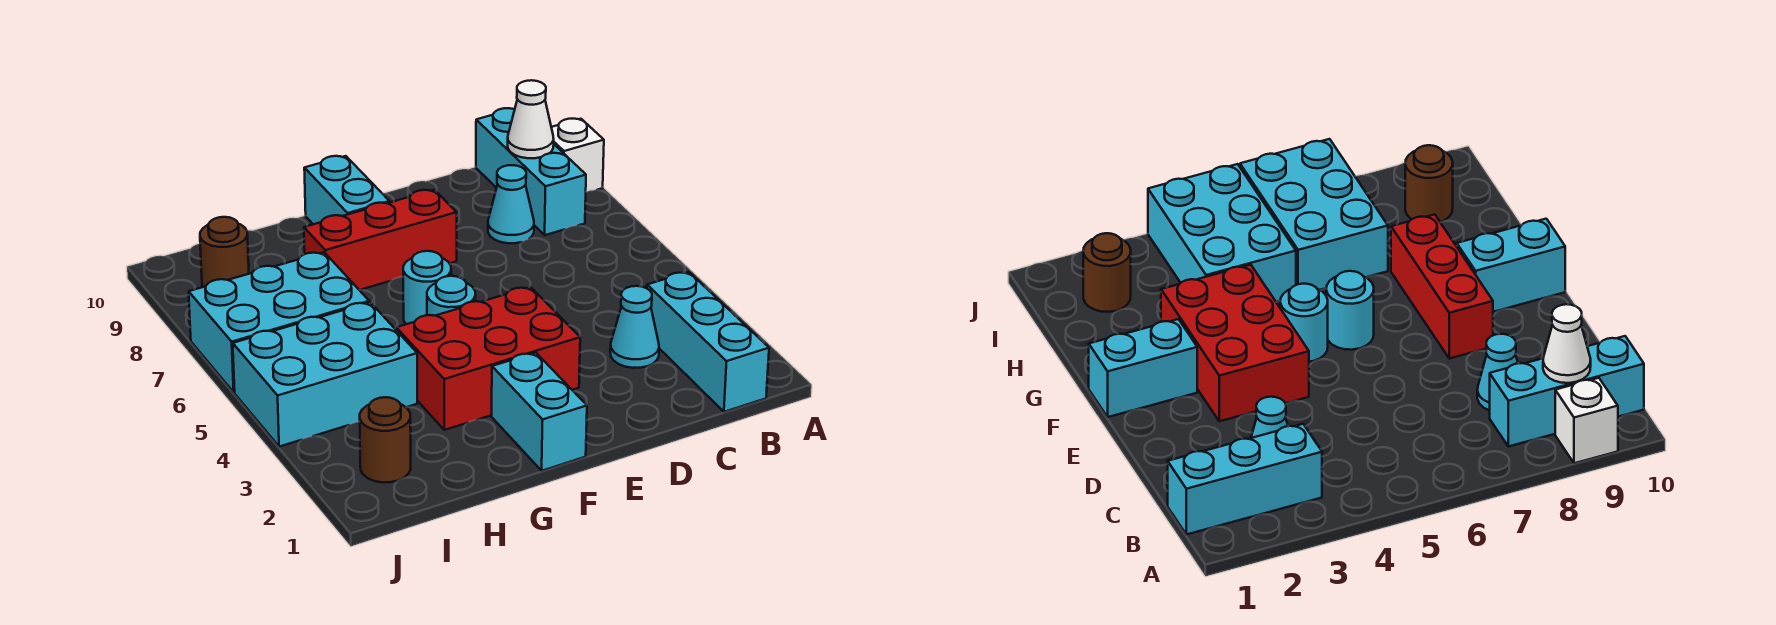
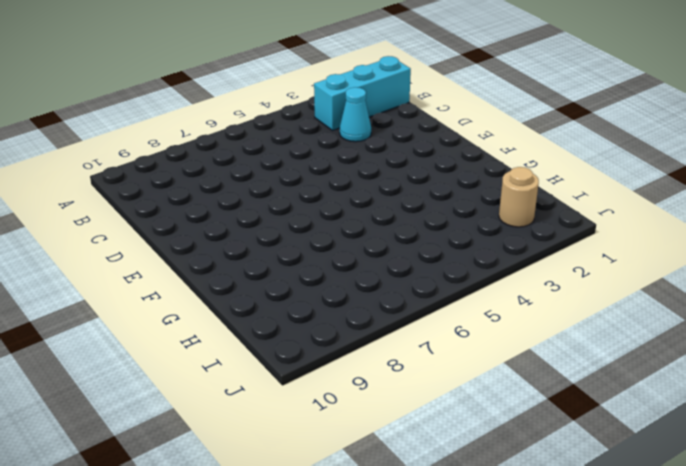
tan 1x1 round brick [499,167,539,227] -> brown 1x1 round brick [360,397,411,482]
none -> white 1x1 brick [551,119,604,192]
none -> cyan 1x3 brick [476,108,586,235]
none -> cyan 1x1 cone [488,165,534,243]

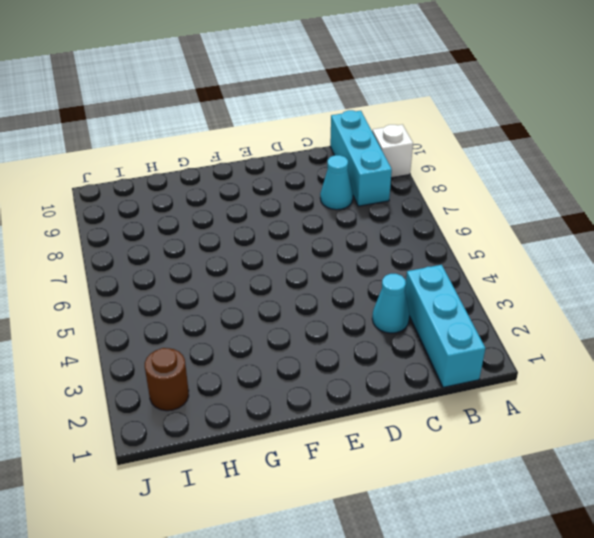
none -> red 2x3 brick [396,287,580,430]
none -> red 1x3 brick [304,190,457,290]
none -> cyan 1x2 brick [492,353,587,471]

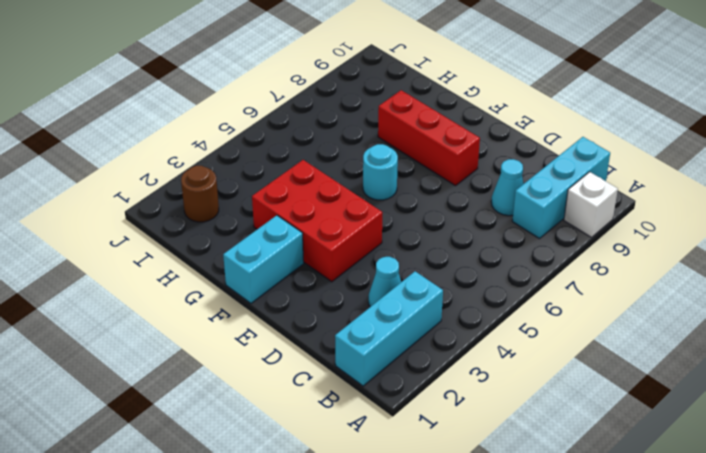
none -> cyan 1x1 round brick [427,276,475,316]
none -> cyan 1x2 brick [304,156,390,224]
none -> cyan 2x3 brick [233,302,417,447]

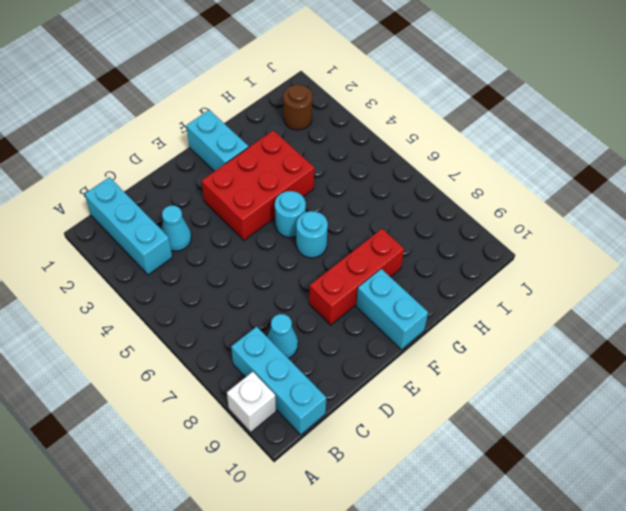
none -> cyan 2x3 brick [233,302,417,447]
none -> cyan 2x3 brick [189,252,369,392]
none -> brown 1x1 round brick [200,217,249,287]

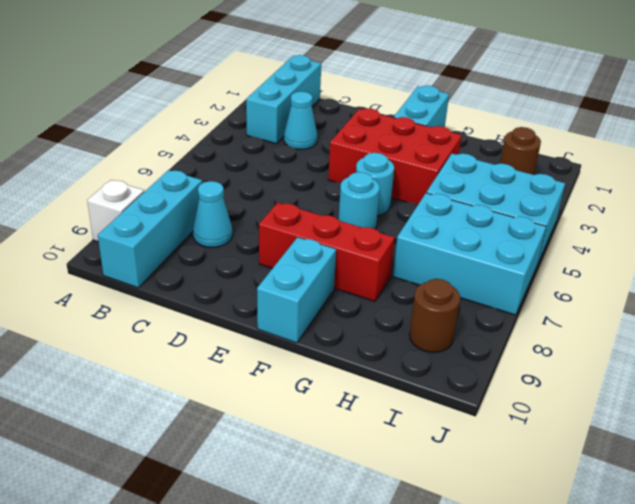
none -> white 1x1 cone [508,80,554,158]

